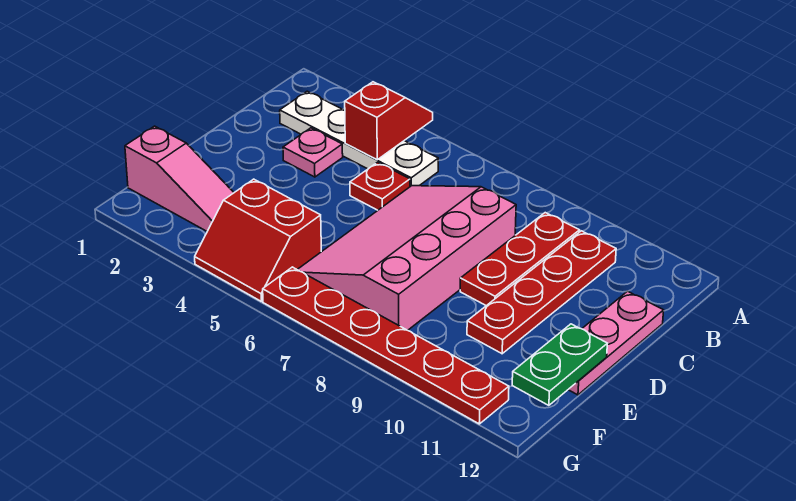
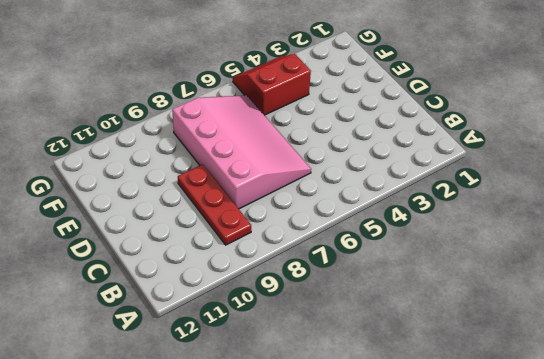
none -> white 1x4 plate [280,91,438,186]
none -> red 1x4 plate [467,231,616,354]
none -> pink 1x1 plate [283,128,343,177]

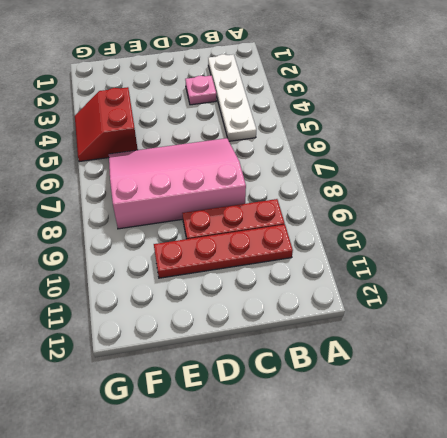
none -> red 1x1 plate [350,162,410,210]
none -> pink 1x3 plate [568,291,664,395]
none -> pink 1x3 slope [125,126,234,231]

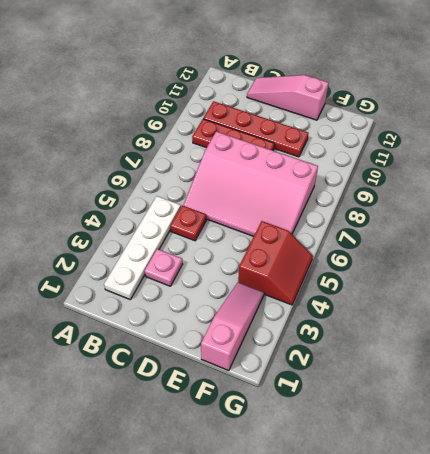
pink 1x3 slope [247,75,329,120] -> pink 1x3 plate [568,291,664,395]
none -> red 1x6 plate [263,267,509,424]
none -> red 1x2 slope [345,82,433,160]
none -> green 1x2 plate [512,324,607,405]

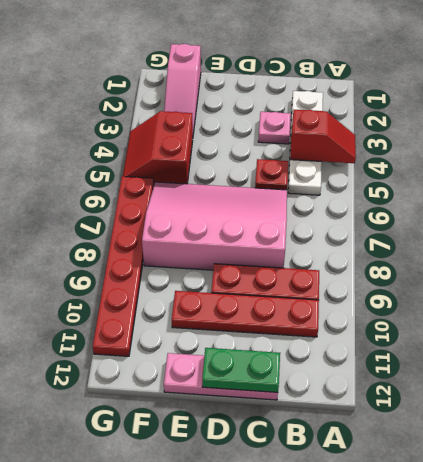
green 1x2 plate [202,348,280,392] -> green 1x2 plate moved to [512,324,607,405]

